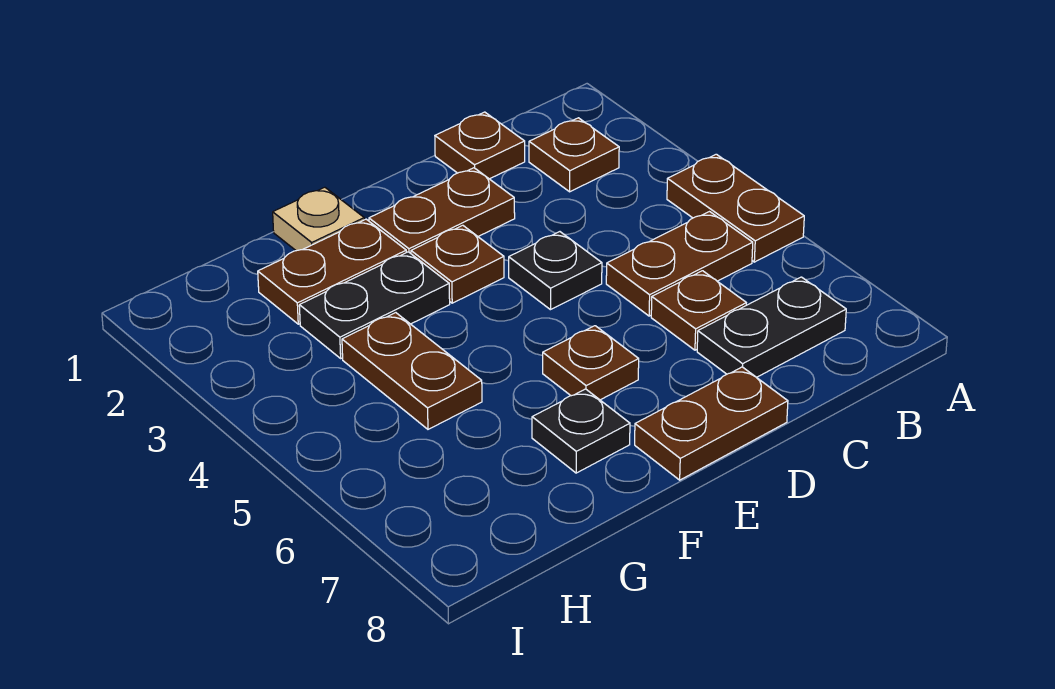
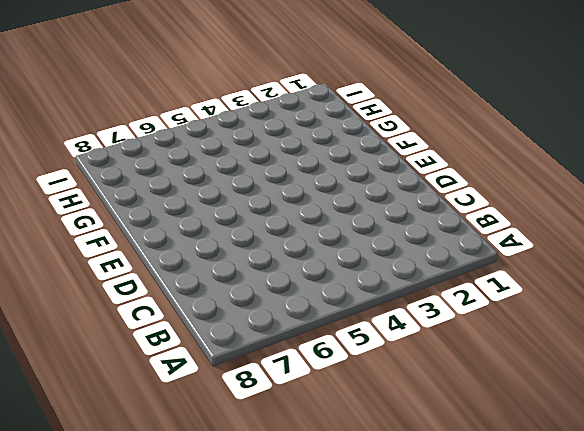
none -> brown 1x2 plate [667,154,804,262]
none -> brown 1x1 plate [529,118,619,192]
none -> brown 1x2 plate [606,212,753,316]

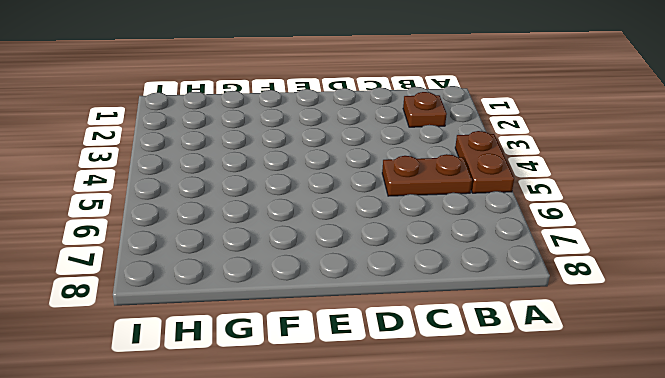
none -> black 1x2 plate [697,277,846,377]
none -> brown 1x1 plate [435,112,525,179]
none -> brown 1x1 plate [651,271,746,350]

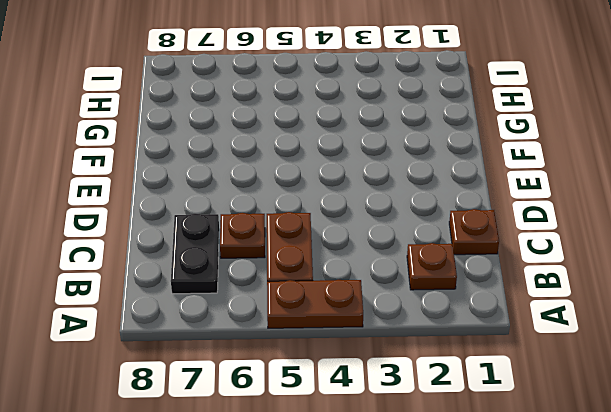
none -> brown 1x2 plate [369,168,515,253]
none -> black 1x1 plate [509,232,602,310]
none -> brown 1x2 plate [635,367,788,480]

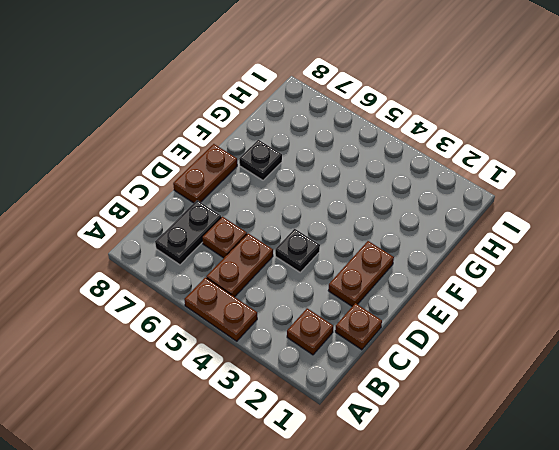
none -> brown 1x1 plate [411,225,504,303]
none -> brown 1x1 plate [543,326,639,400]
none -> tan 1x1 plate [273,187,364,251]

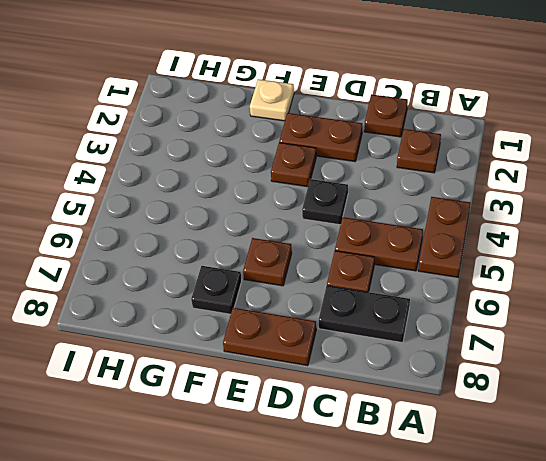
none -> brown 1x2 plate [258,219,406,324]
none -> black 1x2 plate [299,252,450,358]
none -> brown 1x2 plate [342,313,482,429]

